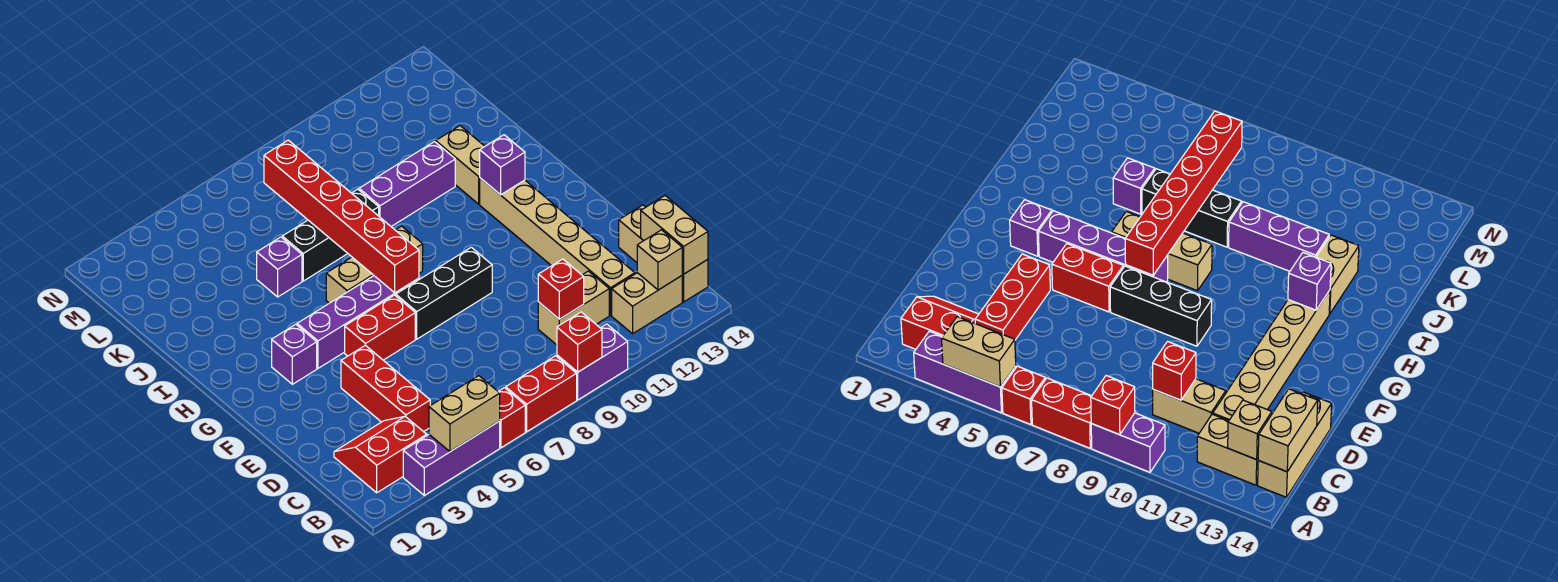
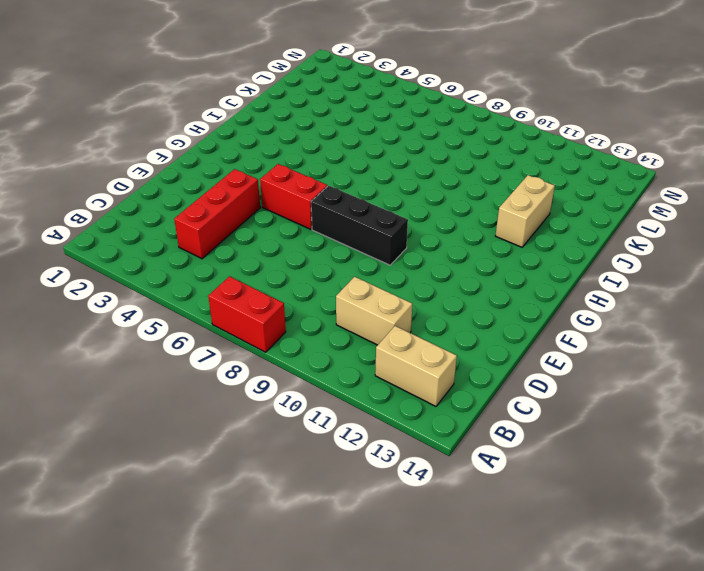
none -> purple 1x3 brick [403,421,500,495]
none -> red 1x1 brick [498,388,525,448]
none -> purple 1x2 brick [557,324,628,400]

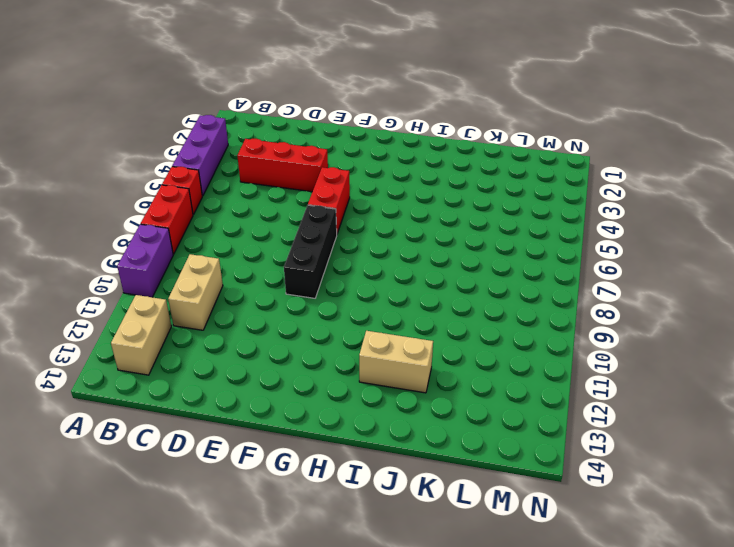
none -> red 2x2 slope [334,416,427,493]
none -> tan 1x3 brick [619,205,708,302]
none -> tan 1x6 brick [480,178,635,315]

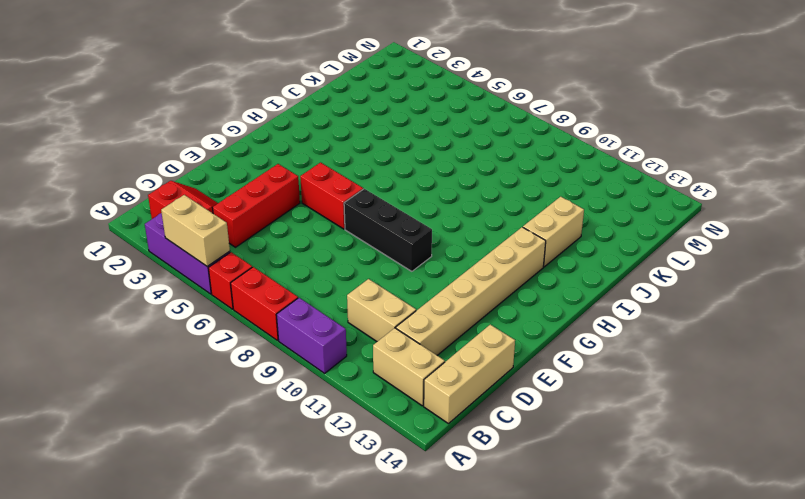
none -> purple 1x1 brick [272,324,317,384]
none -> purple 1x4 brick [297,276,419,368]
none -> tan 1x3 brick [326,226,423,303]

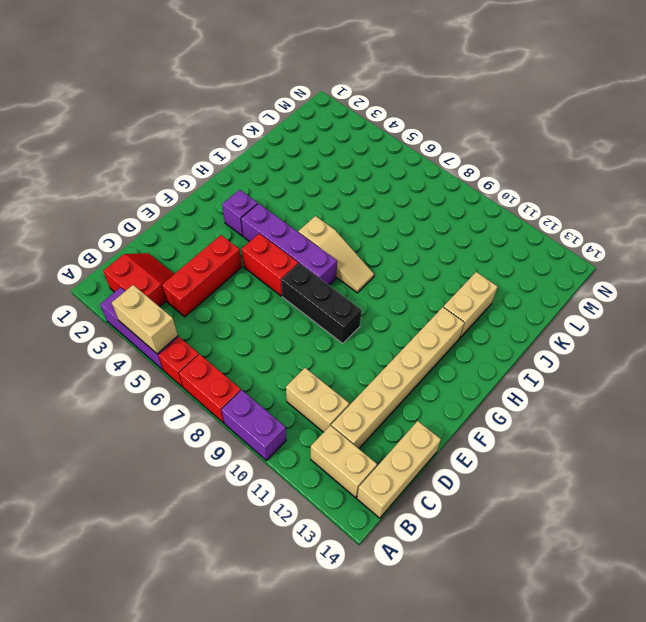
tan 1x3 slope [298,216,374,293] -> tan 1x3 brick [326,226,423,303]
none -> purple 1x1 brick [257,237,302,297]
none -> black 1x3 brick [282,189,379,281]
none -> purple 1x3 brick [359,142,455,226]

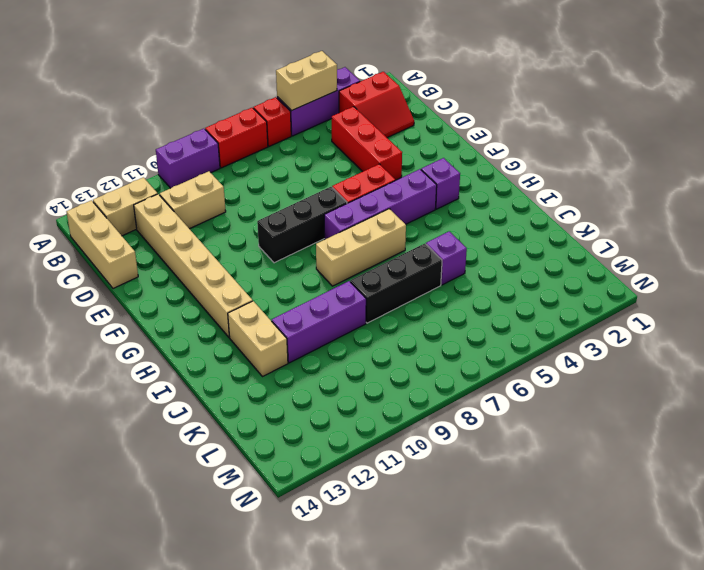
none -> red 1x1 brick [557,312,602,372]
none -> tan 1x1 brick [637,230,682,290]
none -> tan 1x2 brick [641,196,708,274]

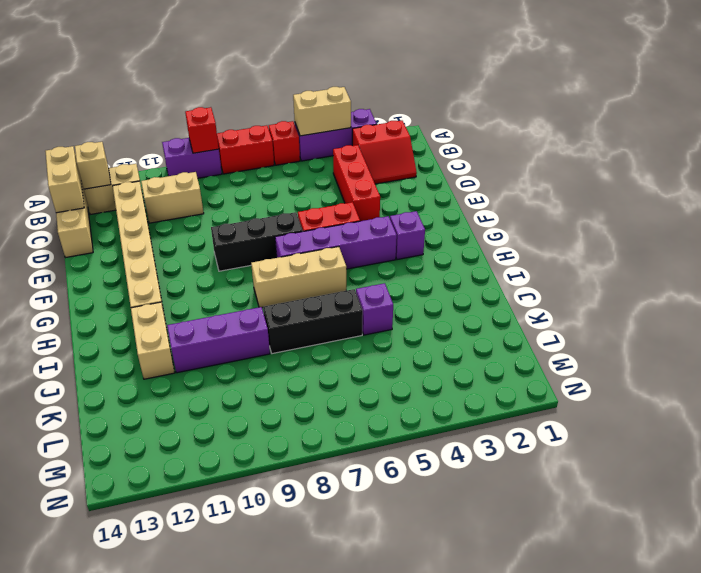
none -> red 1x1 brick [538,259,584,319]
none -> red 1x6 brick [264,140,419,293]
none -> purple 1x1 brick [480,135,525,195]

